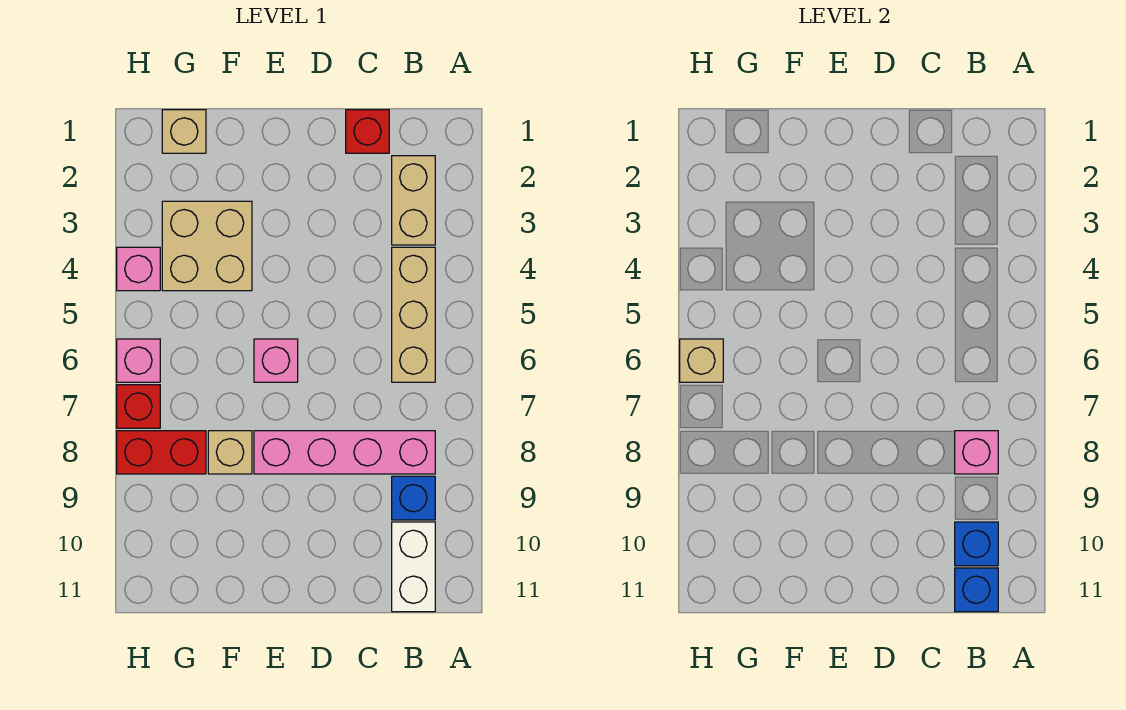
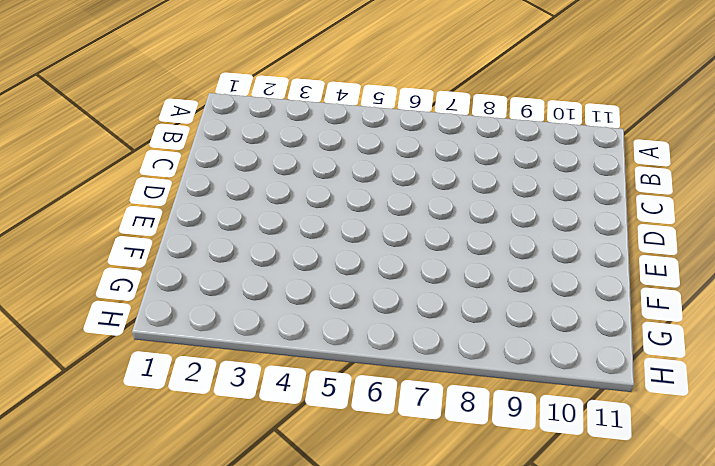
none -> tan 1x2 brick [392,156,435,245]
none -> tan 1x3 brick [392,247,435,382]
none -> pink 1x4 brick [254,431,435,474]

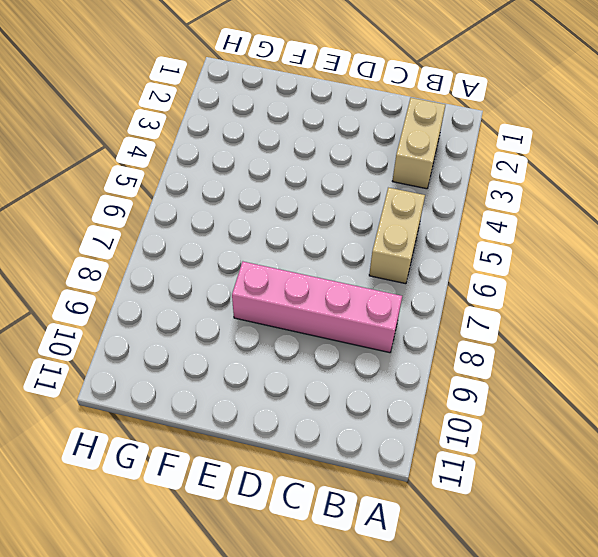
tan 1x2 brick [369,188,425,284] -> tan 1x3 brick [392,247,435,382]
none -> blue 1x1 brick [392,476,435,520]
none -> white 1x2 brick [392,522,435,612]
none -> red 1x1 brick [346,110,389,153]

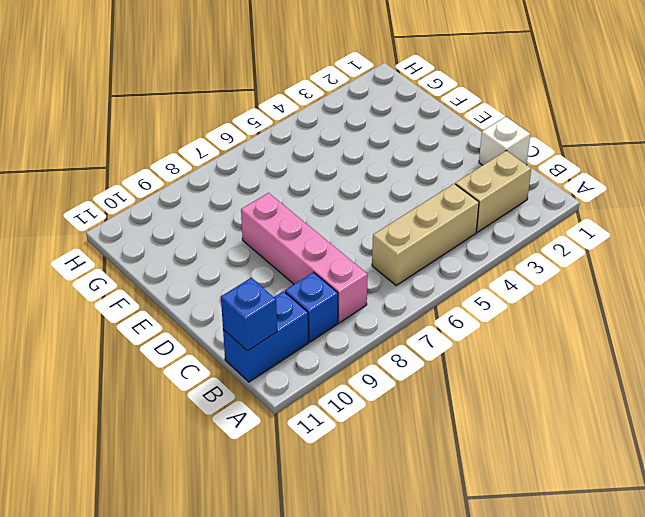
blue 1x2 brick [223,291,308,382] -> white 1x2 brick [392,522,435,612]
white 1x1 brick [479,117,530,165] -> red 1x1 brick [346,110,389,153]
none -> pink 1x1 brick [254,339,298,382]
none -> tan 2x2 brick [162,201,252,291]
none -> tan 1x1 brick [208,431,252,474]

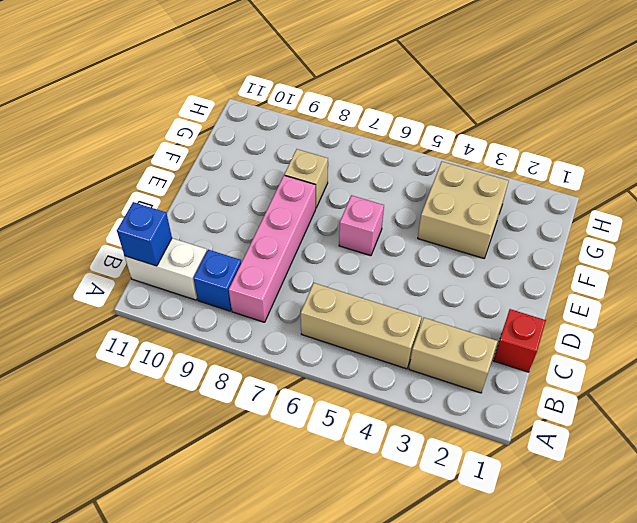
none -> tan 1x1 brick [162,110,206,153]
none -> red 1x2 brick [117,431,206,474]
none -> pink 1x1 brick [117,247,160,291]

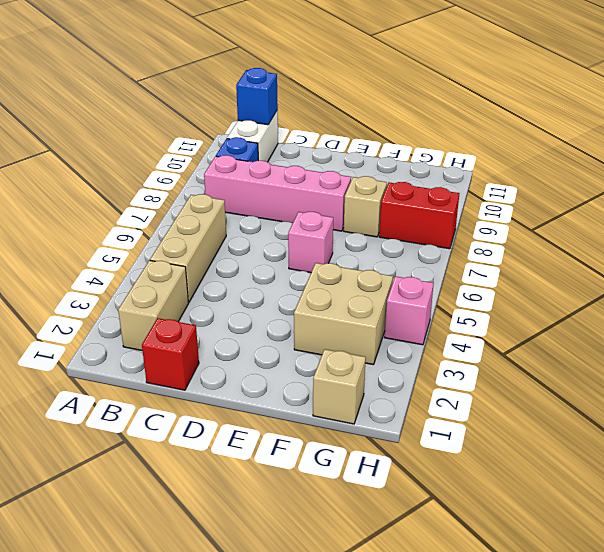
none -> pink 1x1 brick [117,339,160,382]
none -> red 1x1 brick [117,385,160,428]
none -> pink 1x1 brick [955,431,998,474]

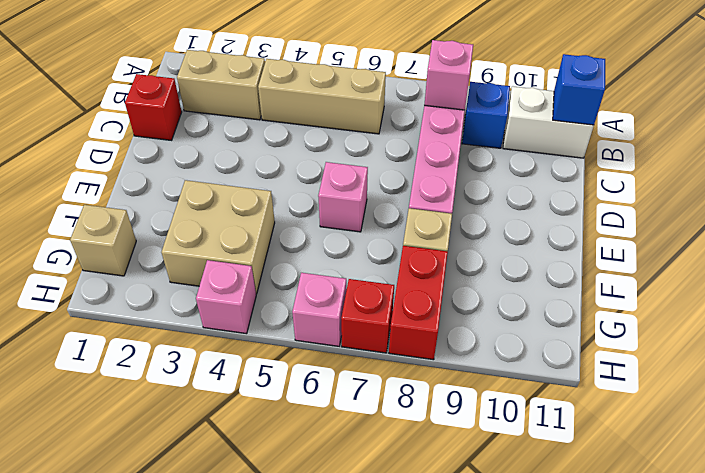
none -> blue 1x1 brick [955,522,998,566]
none -> tan 1x1 brick [680,339,723,382]

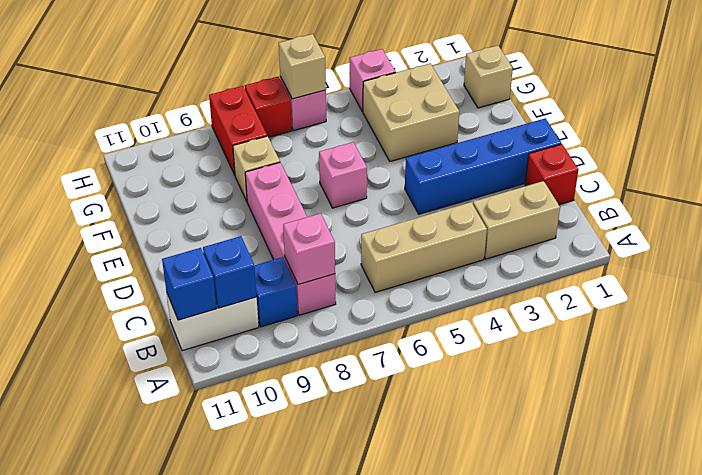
blue 1x4 brick [405,118,561,214] -> none

